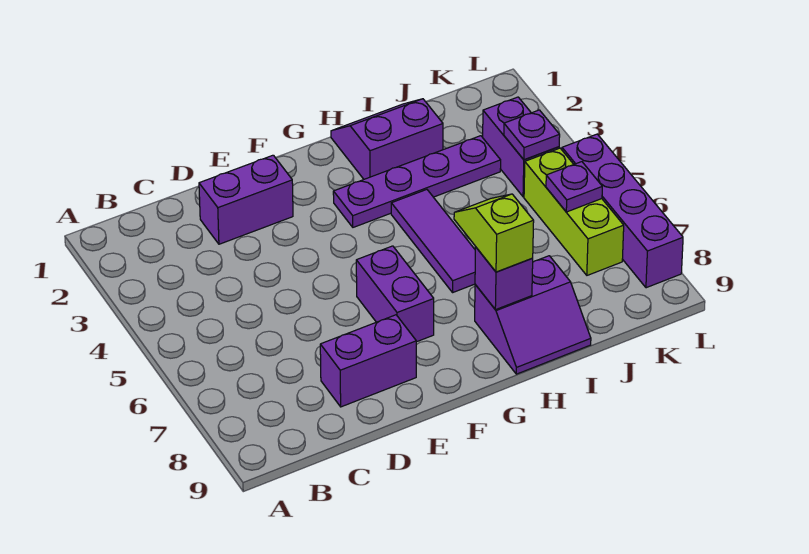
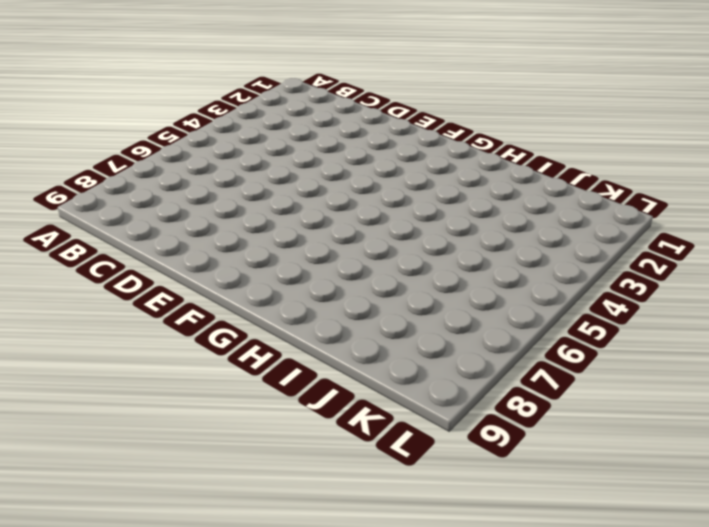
none -> purple 1x2 brick [199,155,293,244]
none -> purple 1x2 brick [320,315,416,407]
none -> purple 1x2 brick [356,246,434,342]

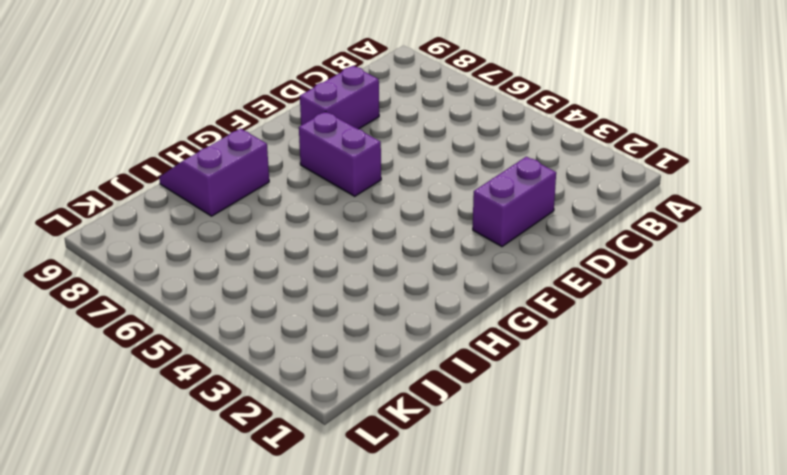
none -> purple 1x4 plate [333,136,501,227]
none -> purple 2x2 slope [331,99,443,179]
none -> purple 1x3 tile [391,190,475,292]

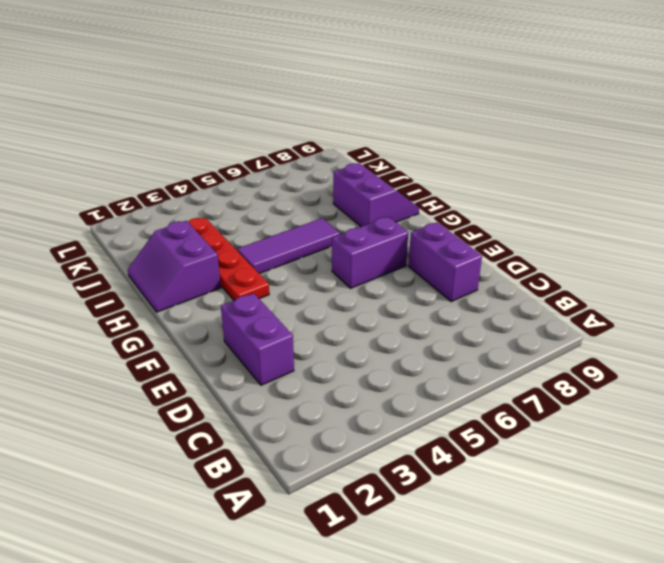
red 1x4 plate [188,217,269,301] -> purple 1x4 plate [333,136,501,227]
none -> purple 1x2 brick [483,97,559,197]
none -> lime 1x3 brick [524,148,624,275]
none -> purple 1x4 brick [562,134,683,288]

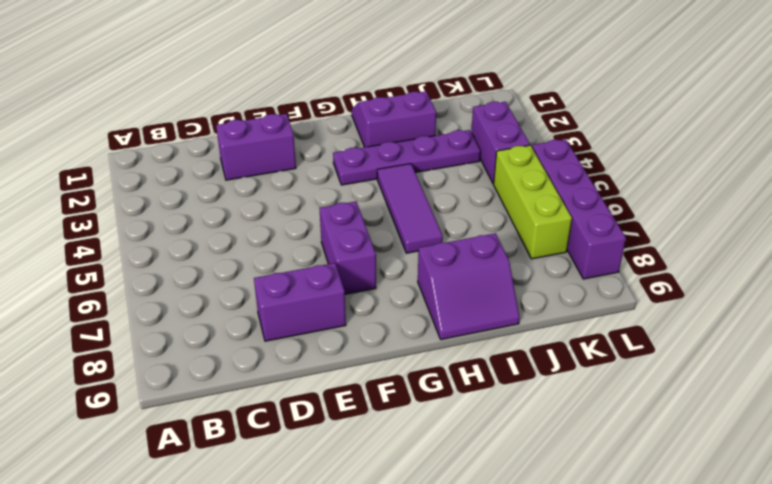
none -> purple 1x1 brick [475,247,533,310]
none -> purple 1x1 plate [504,110,560,160]
none -> purple 1x1 plate [546,162,602,212]

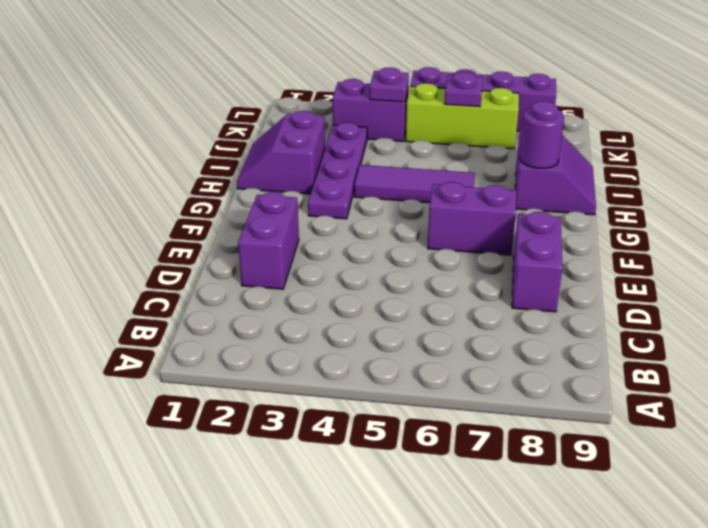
purple 1x1 round brick [519,101,564,168] -> purple 1x1 brick [475,247,533,310]
none -> lime 1x2 slope [454,194,534,272]

